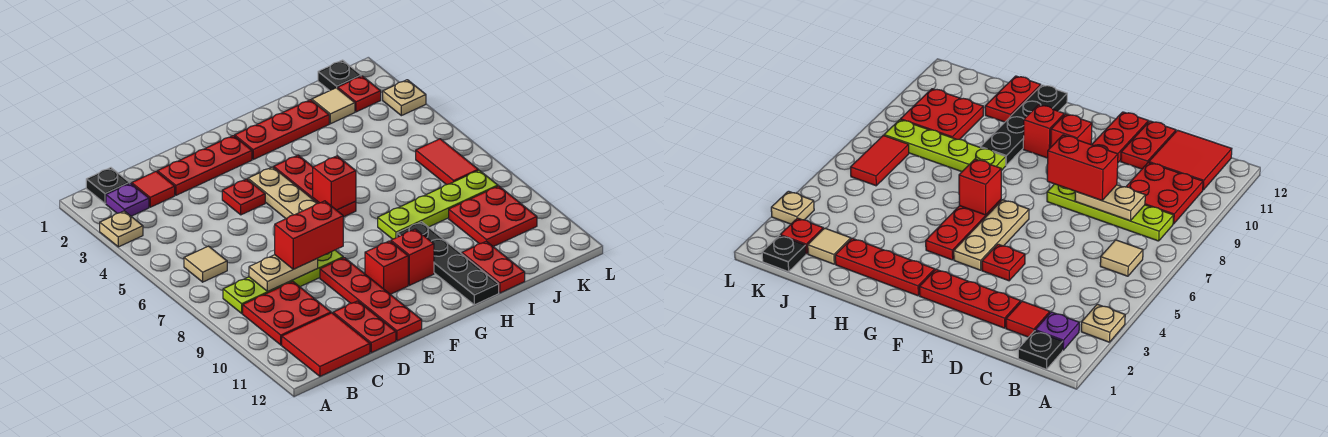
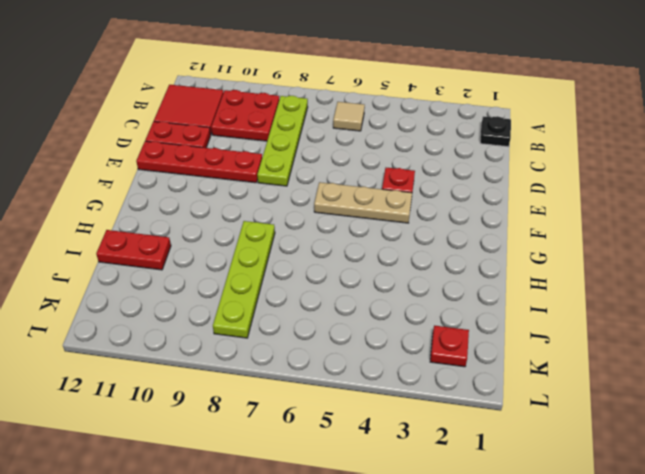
none -> tan 1x1 plate [100,211,143,247]
none -> purple 1x1 plate [106,183,149,216]
none -> red 1x1 tile [132,171,175,207]

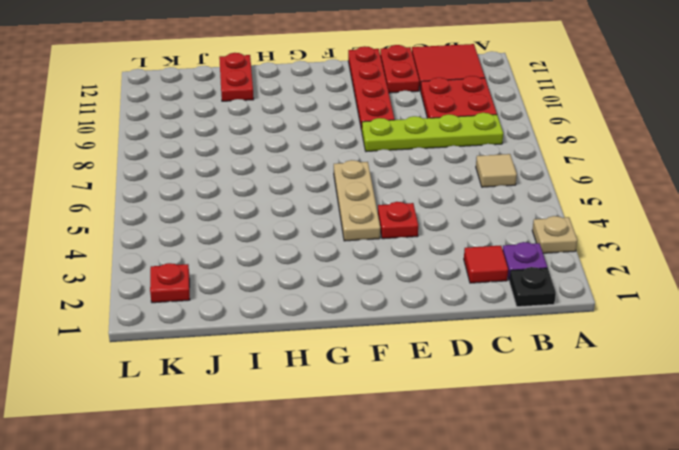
none -> red 1x3 plate [157,136,252,195]
none -> red 1x1 brick [365,241,408,294]
none -> red 1x3 plate [235,100,329,159]

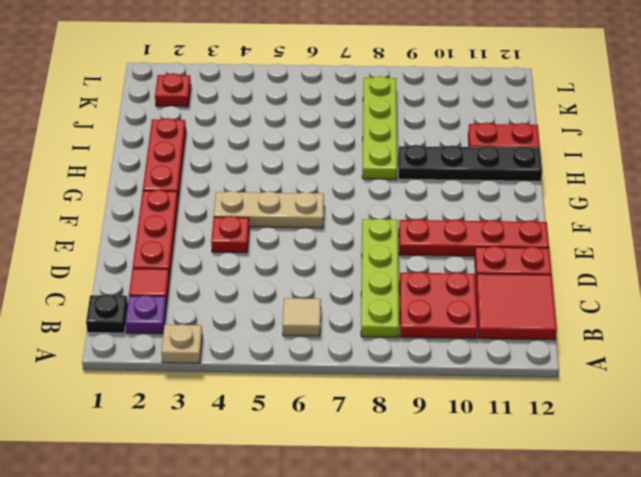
none -> red 1x1 brick [365,241,408,294]
none -> red 1x3 plate [274,155,356,217]
none -> red 1x1 brick [391,229,434,285]

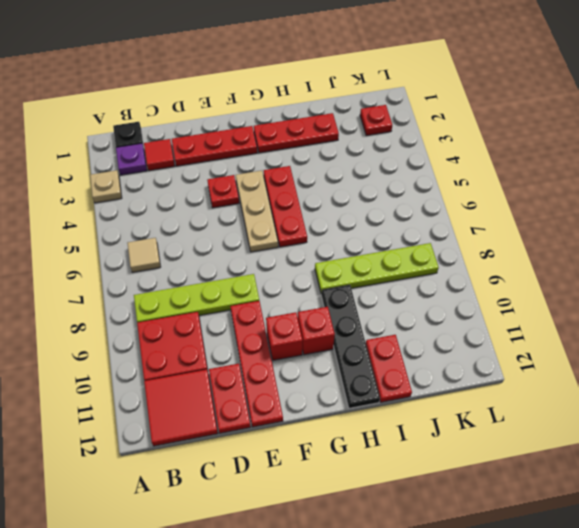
none -> tan 1x1 tile [312,88,355,124]
none -> red 2x2 plate [449,186,537,247]
none -> black 1x1 plate [318,60,361,91]

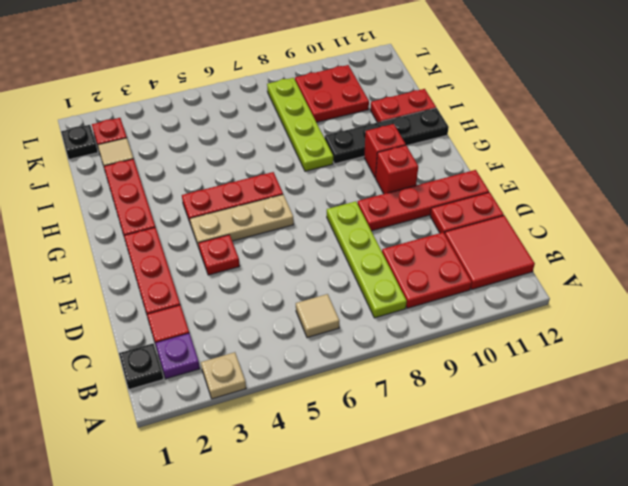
none -> red 1x2 tile [416,139,478,185]
none -> tan 1x1 plate [383,80,426,116]
none -> tan 1x2 plate [249,255,318,291]

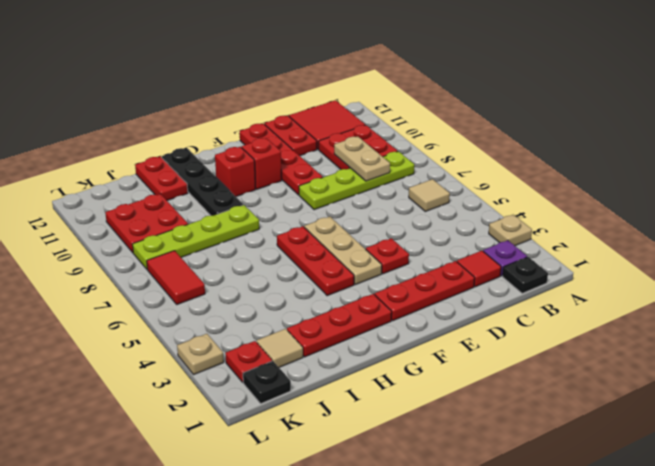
tan 1x2 plate [334,136,390,181] -> tan 1x2 plate turned to [249,255,318,291]
none -> red 1x1 brick [313,156,356,210]
none -> red 1x2 brick [275,201,343,269]

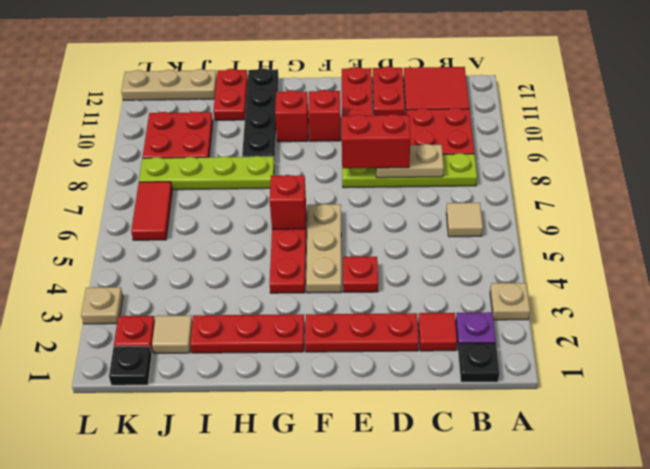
tan 1x3 plate [121,69,217,100] -> none

